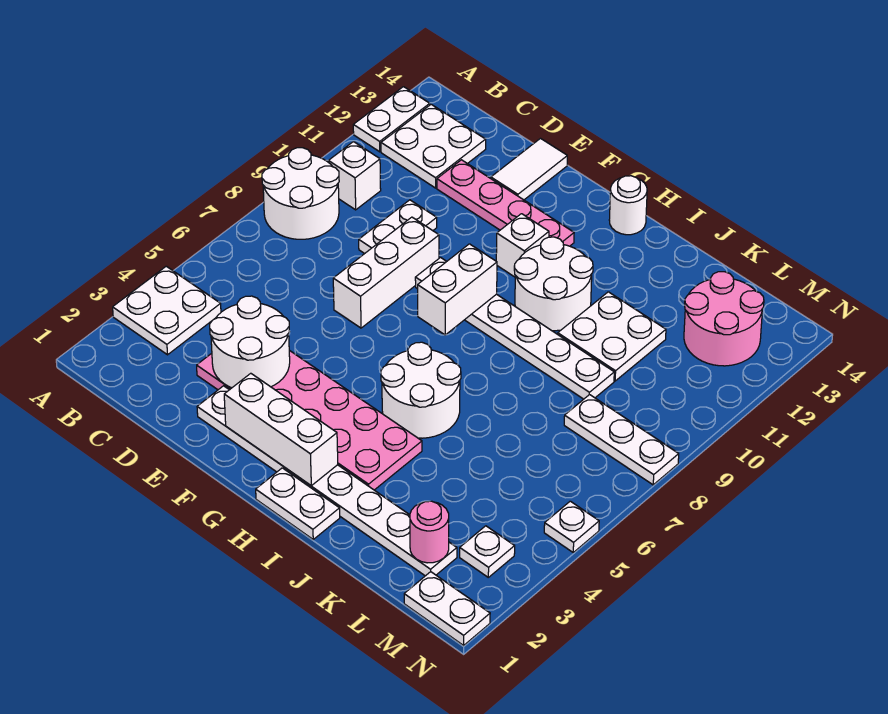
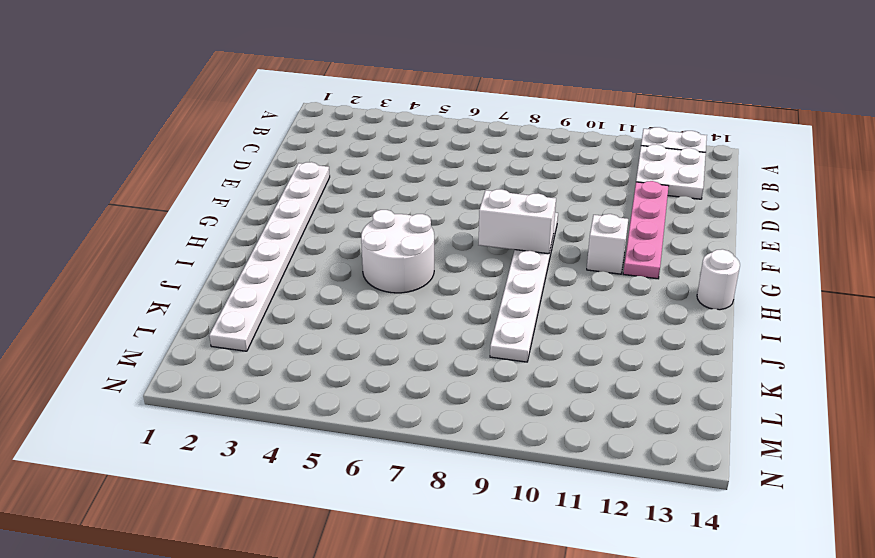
none -> white 2x2 plate [113,266,221,355]
none -> white 2x2 round brick [262,148,339,239]
none -> white 1x1 brick [328,142,381,210]

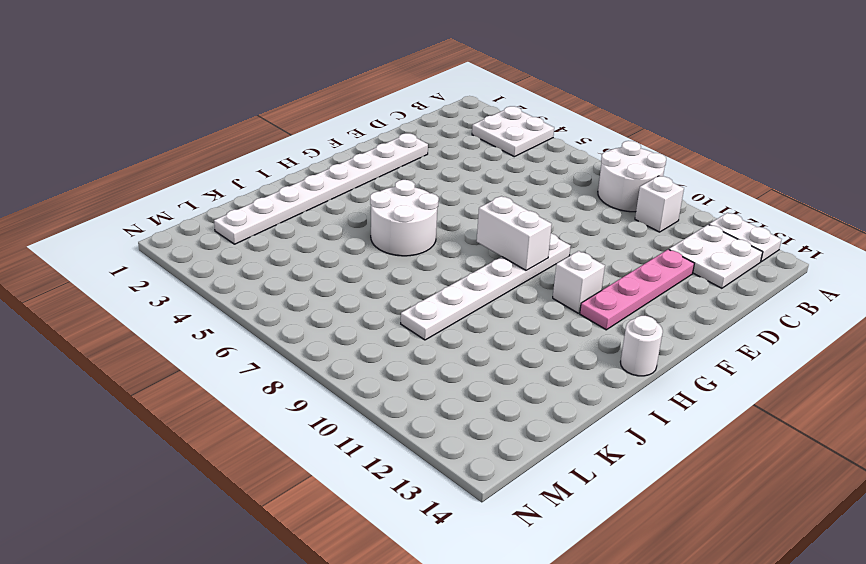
none -> pink 2x6 plate [197,350,422,490]
none -> white 1x2 plate [359,200,437,254]
none -> white 1x3 brick [333,217,439,328]

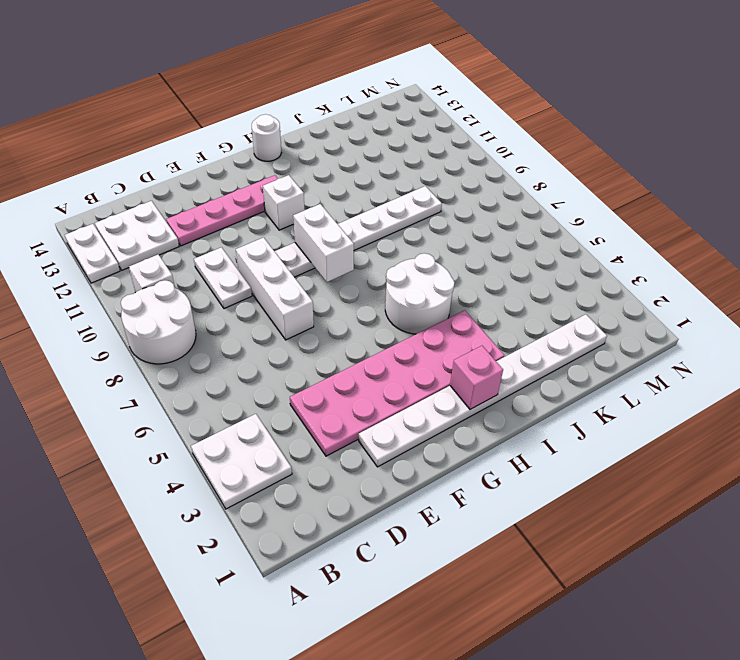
pink 1x1 brick [450,346,503,409] -> white 1x3 brick [224,373,338,486]
none -> white 1x2 tile [491,139,567,200]
none -> white 1x2 plate [256,468,340,539]
none -> white 2x2 round brick [514,237,593,331]

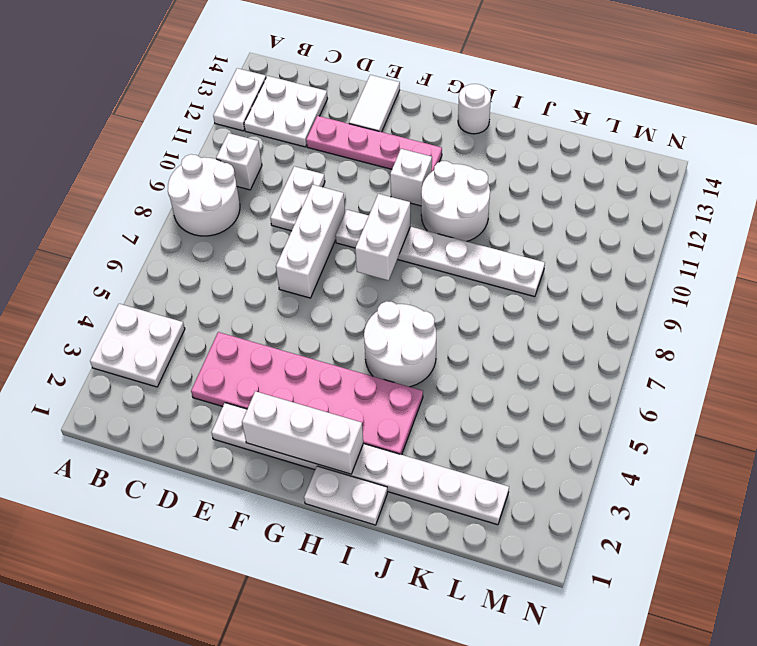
none -> white 2x2 plate [558,292,666,381]
none -> white 1x3 plate [564,395,679,485]
none -> pink 2x2 round brick [684,272,764,366]

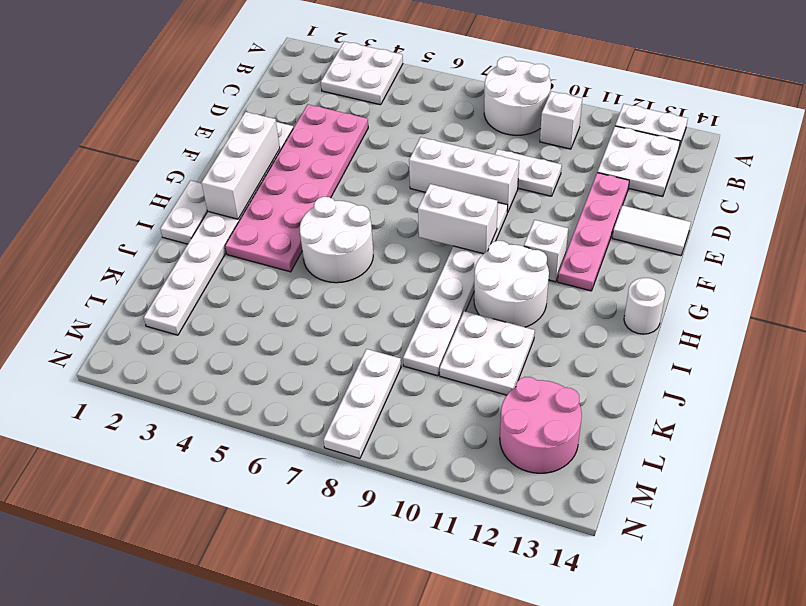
none -> white 1x2 plate [404,572,490,645]
none -> white 1x1 plate [460,526,515,577]
none -> white 1x1 plate [544,501,599,552]

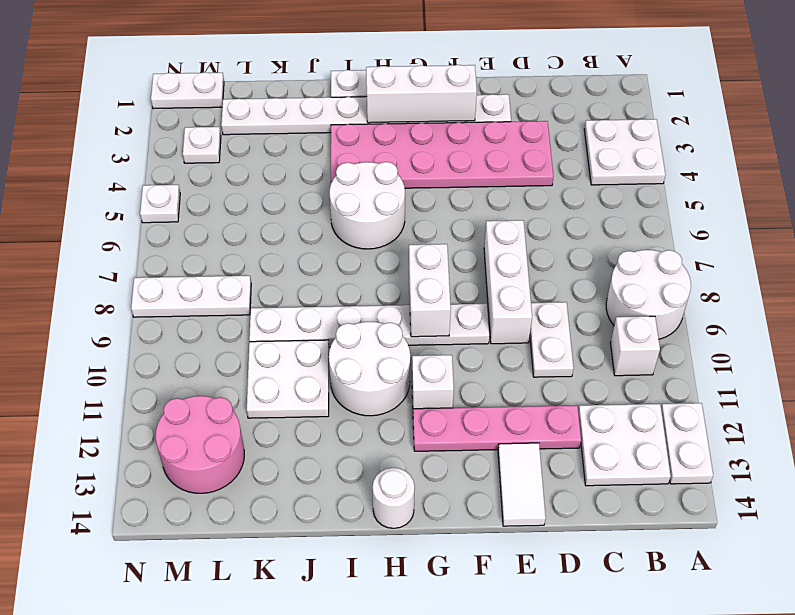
none -> white 2x2 round brick [210,296,290,388]
none -> pink 1x1 round brick [410,501,449,563]

